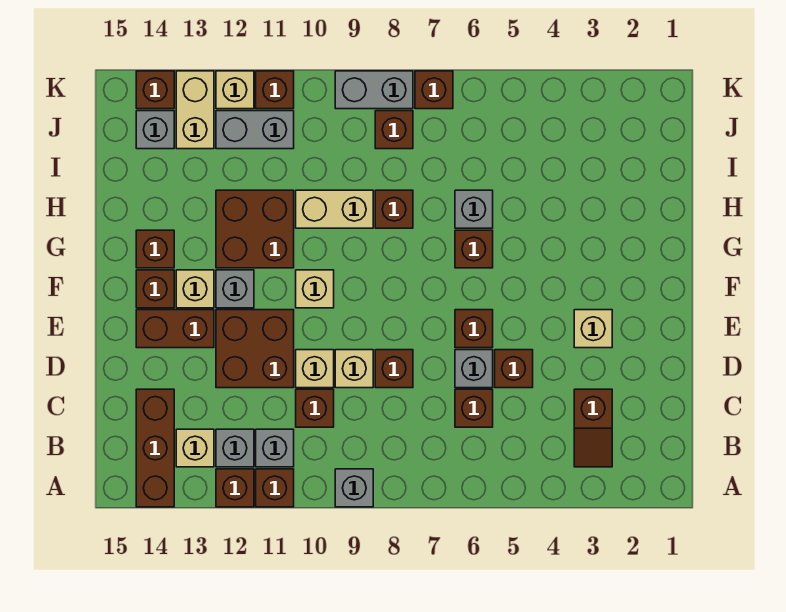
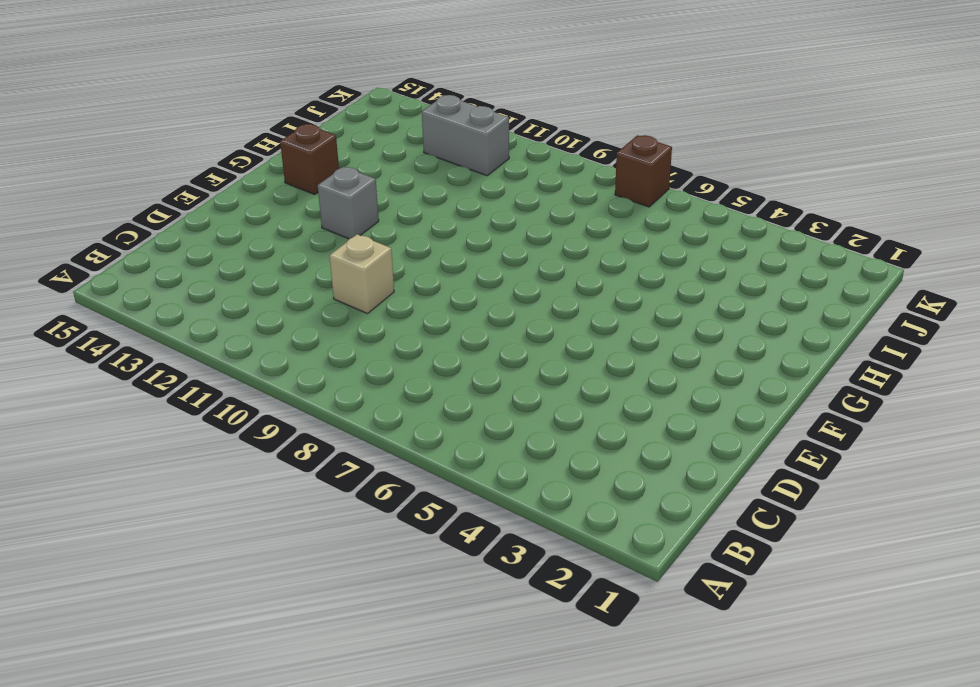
none -> grey 1x1 brick [335,469,373,507]
none -> brown 1x1 brick [256,469,294,507]
none -> brown 1x1 brick [216,469,254,507]
none -> brown 1x3 brick [136,389,174,507]

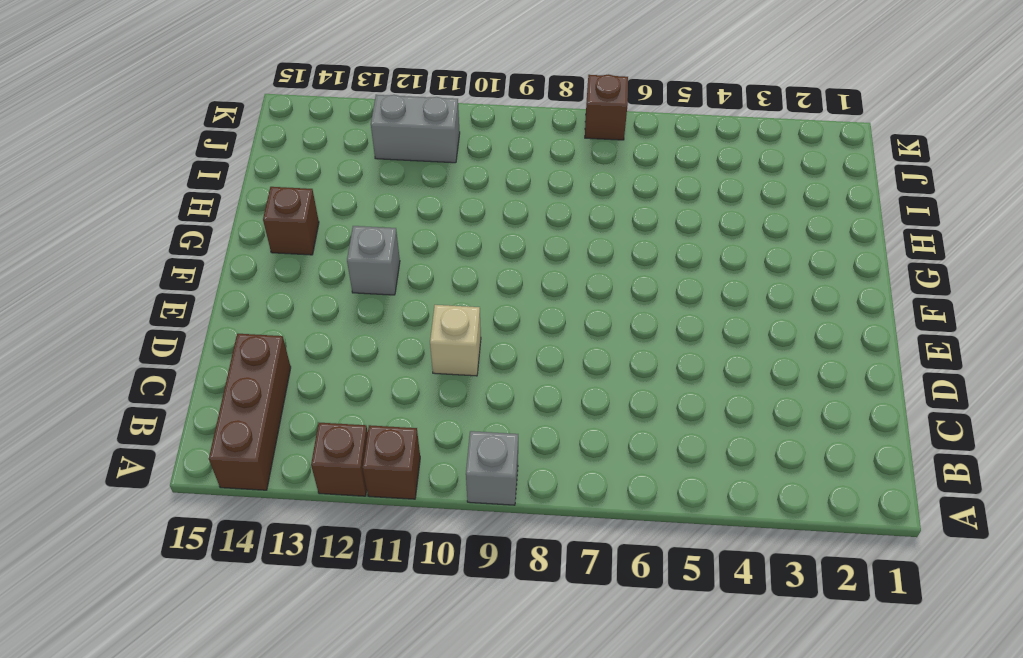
none -> brown 1x2 slope [574,389,612,467]
none -> grey 1x1 brick [256,429,294,467]
none -> grey 1x1 brick [216,429,254,467]
none -> tan 1x1 brick [176,429,214,467]

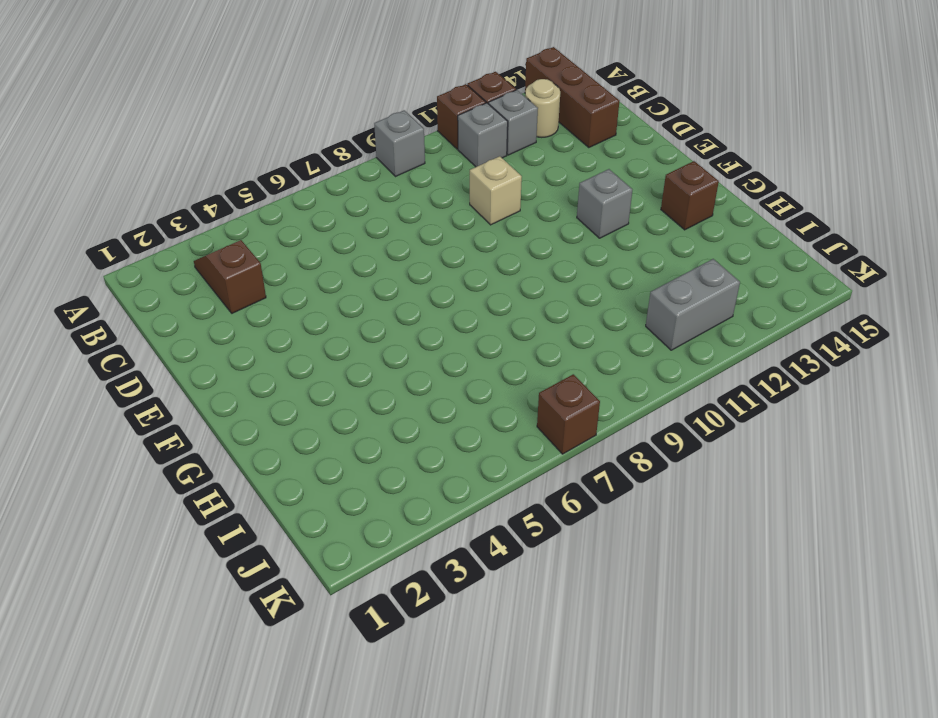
tan 1x1 round brick [525,79,560,137] -> tan 1x1 brick [176,429,214,467]
none -> brown 1x1 brick [455,389,493,427]
none -> brown 1x1 brick [296,389,334,427]
none -> brown 1x1 brick [495,350,533,388]
none -> grey 1x1 brick [455,350,493,388]

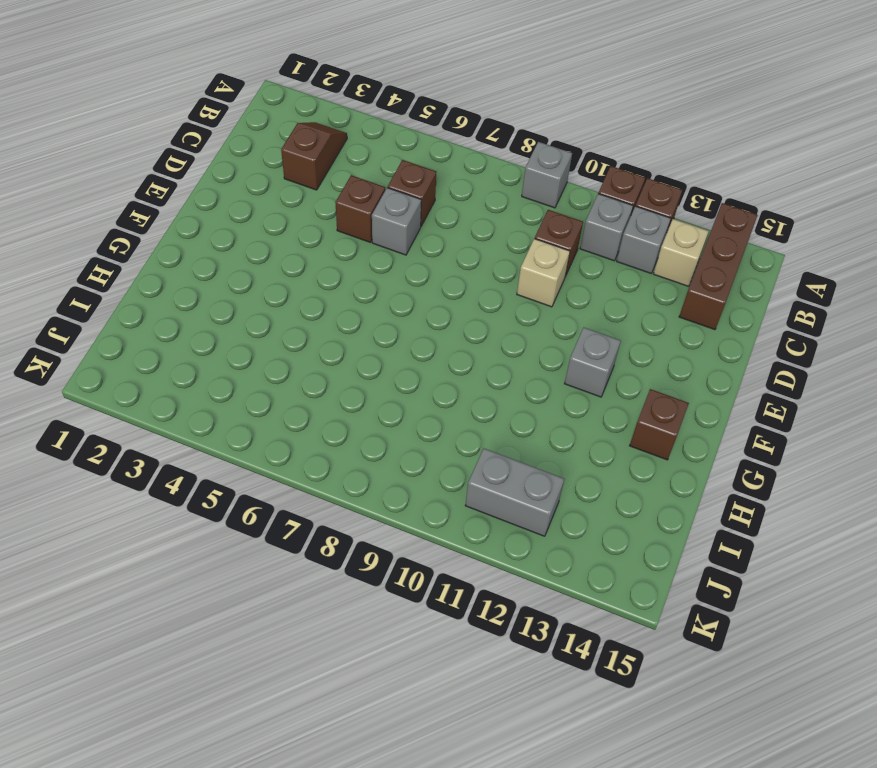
none -> brown 1x1 brick [375,350,413,388]
none -> tan 1x1 brick [335,350,373,388]
none -> brown 2x2 brick [216,310,294,388]
none -> tan 1x1 brick [574,310,612,348]

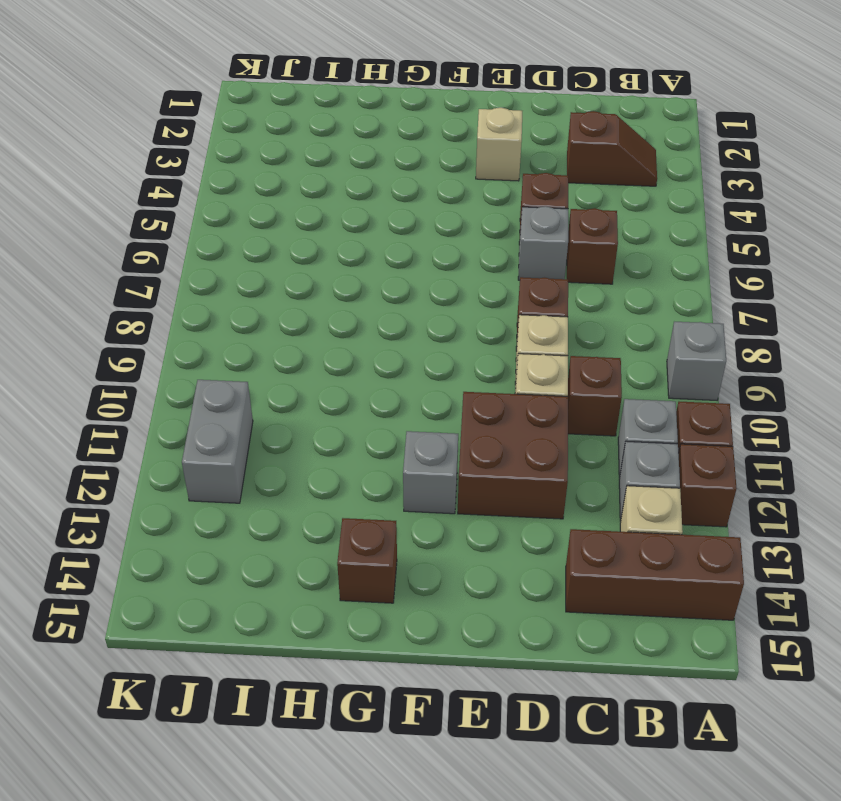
none -> brown 1x1 brick [455,310,493,348]
none -> brown 1x2 brick [136,310,214,348]
none -> tan 1x1 brick [296,270,334,308]
none -> tan 1x1 brick [176,270,214,308]

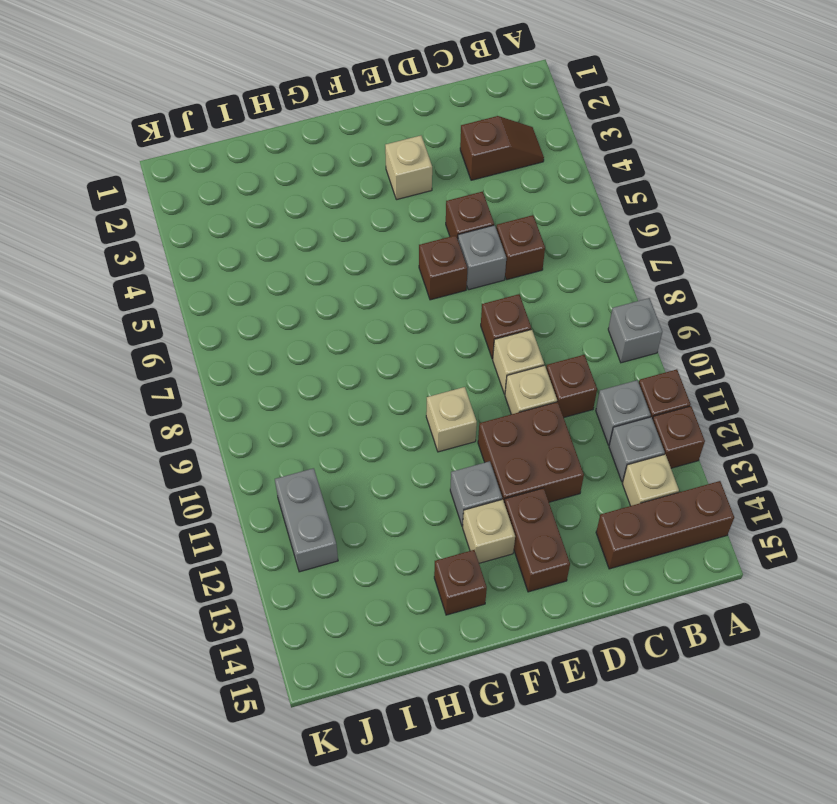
none -> brown 1x1 brick [136,270,174,308]
none -> brown 1x1 brick [455,230,493,268]
none -> brown 2x2 brick [216,190,294,268]
none -> grey 1x1 brick [455,190,493,228]

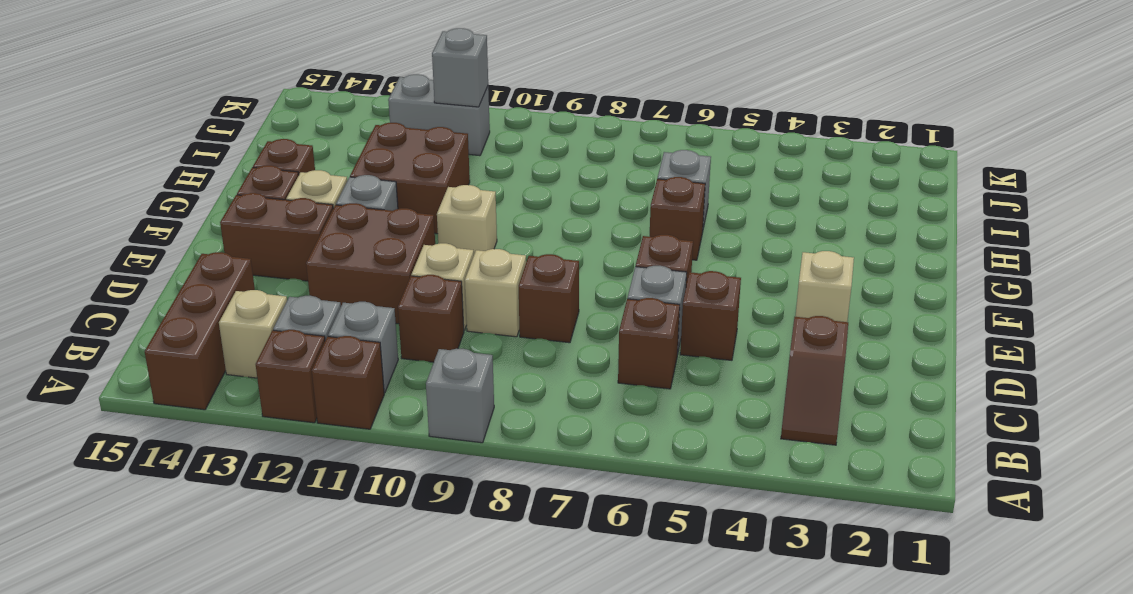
grey 1x1 brick [432,28,488,107] -> grey 1x1 brick moved to [136,111,174,149]
none -> brown 1x1 brick [375,190,413,228]
none -> tan 1x2 brick [296,190,373,228]
none -> brown 1x1 brick [375,111,413,149]
none -> tan 1x2 brick [176,71,214,149]

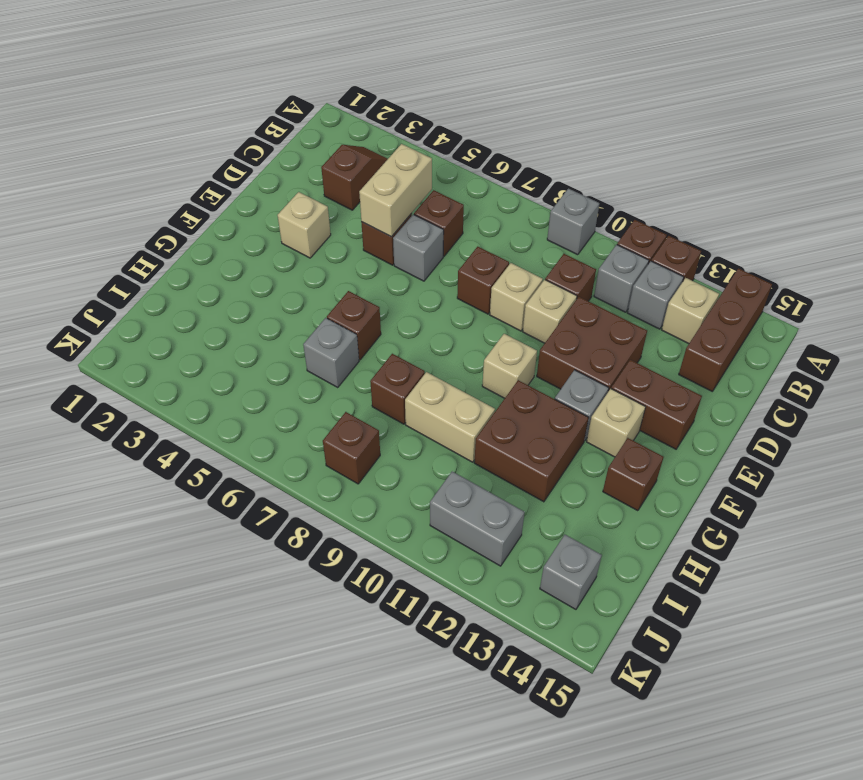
tan 1x2 brick [359,144,432,237] -> tan 1x2 brick moved to [176,71,214,149]
none -> brown 1x1 brick [455,310,493,348]
none -> brown 1x1 brick [136,270,174,308]
none -> brown 1x1 brick [415,71,453,109]
none -> grey 1x2 brick [335,71,413,109]

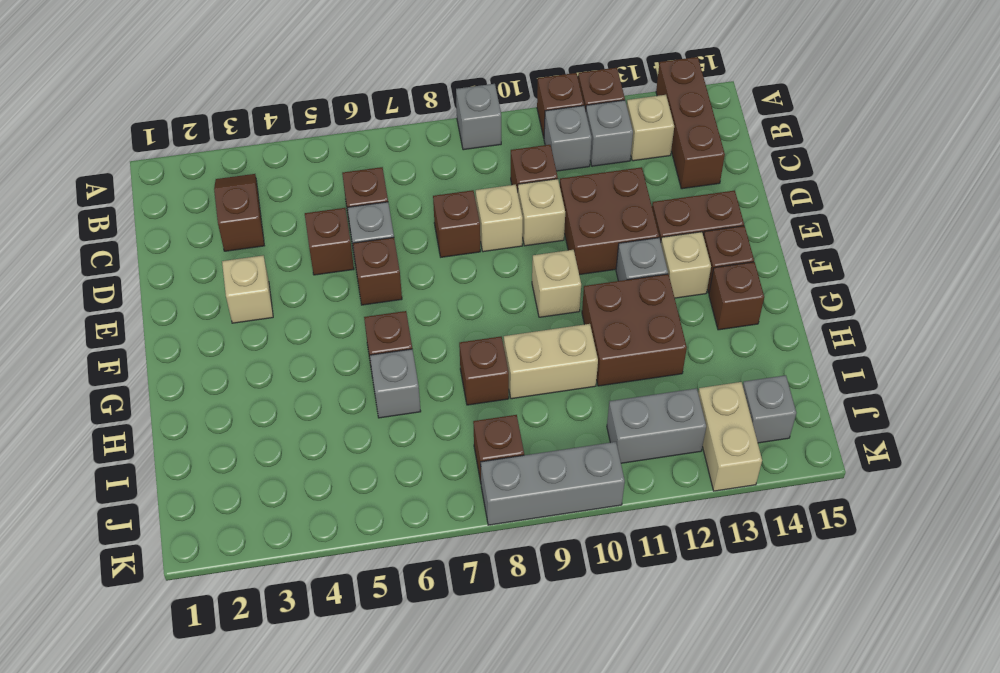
grey 1x3 brick [481,442,625,525] -> grey 1x2 brick [335,71,413,109]
none -> brown 1x1 brick [415,71,453,109]
none -> brown 1x1 brick [256,71,294,109]
none -> tan 1x1 brick [216,71,254,109]
none -> brown 1x1 brick [136,71,174,109]

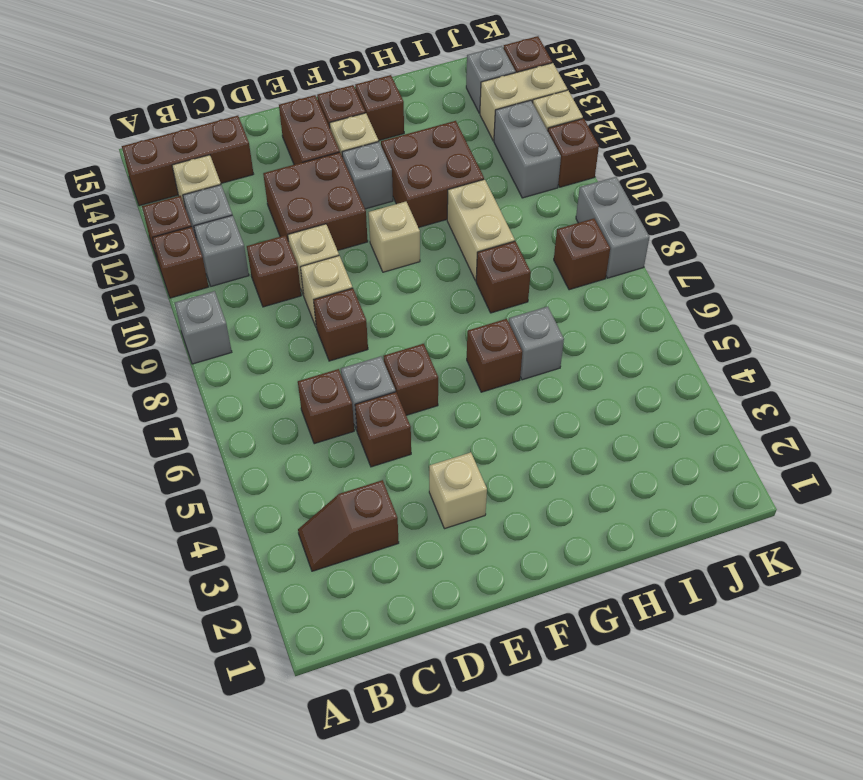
none -> brown 1x1 brick [415,71,453,109]

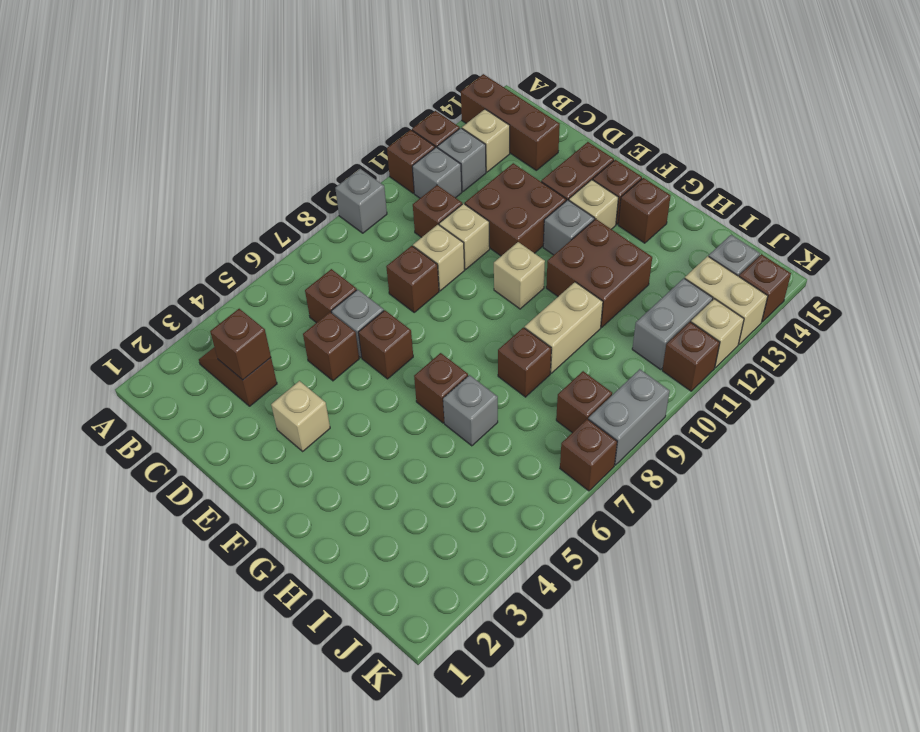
brown 1x1 brick [210,309,271,380] -> none

